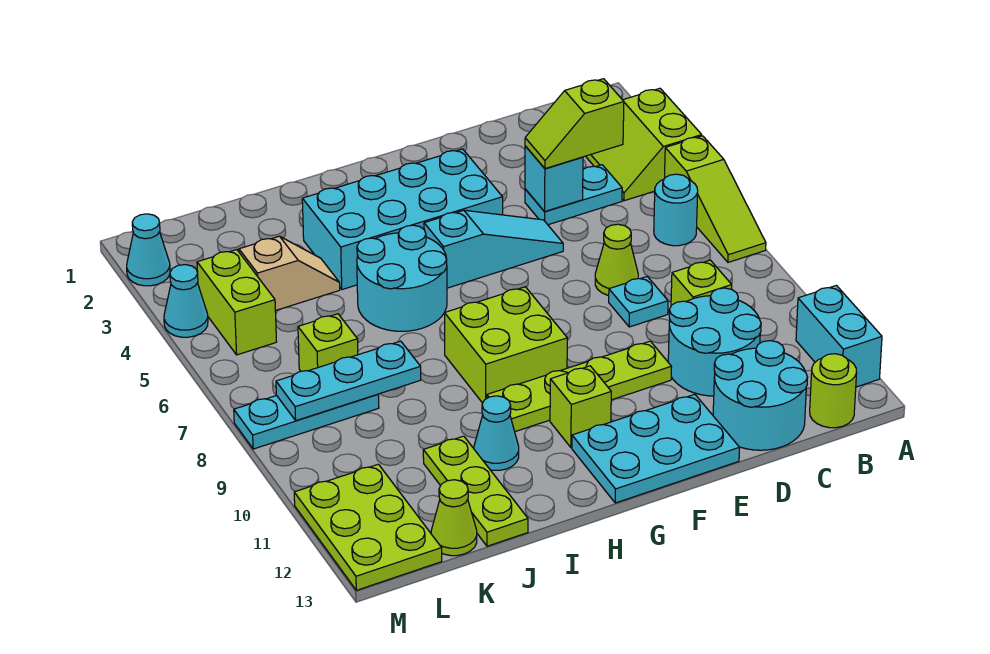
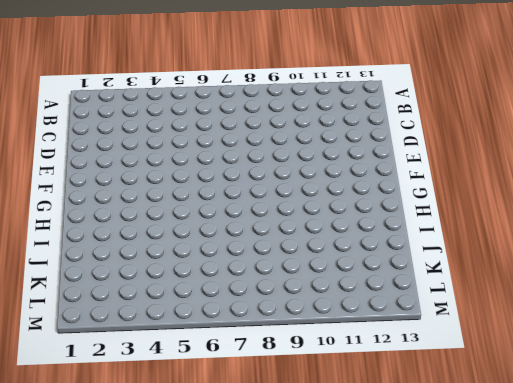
none -> lime 2x2 slope [586,88,702,201]
none -> lime 1x3 slope [665,136,766,262]
none -> cyan 1x2 brick [796,285,882,387]
none -> cyan 1x1 round brick [654,174,698,246]

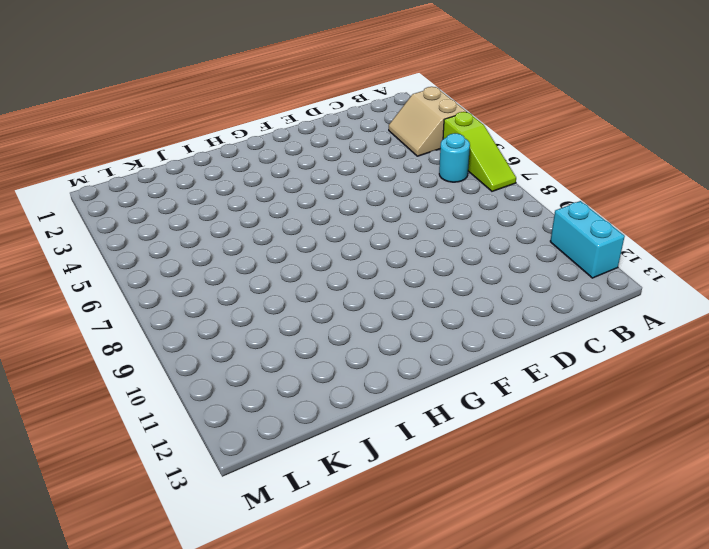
tan 2x2 slope [389,87,467,156] -> lime 2x2 slope [586,88,702,201]
none -> lime 1x1 round brick [810,354,857,428]
none -> cyan 1x2 plate [525,165,622,225]
none -> lime 1x1 brick [671,260,732,305]
none -> cyan 2x2 round brick [668,288,761,396]

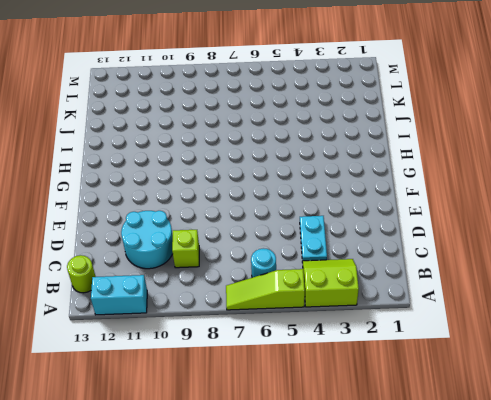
none -> cyan 2x2 round brick [713,341,808,450]
none -> lime 1x1 cone [595,224,638,295]
none -> cyan 1x1 plate [609,277,668,327]
none -> cyan 1x3 slope [424,210,563,288]

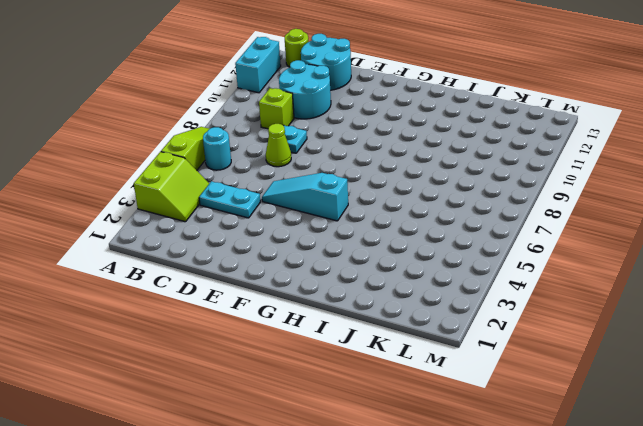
none -> lime 1x4 plate [487,341,672,432]
none -> cyan 2x3 plate [572,394,740,503]
none -> cyan 2x4 brick [302,149,503,290]
none -> lime 2x2 brick [445,287,567,403]

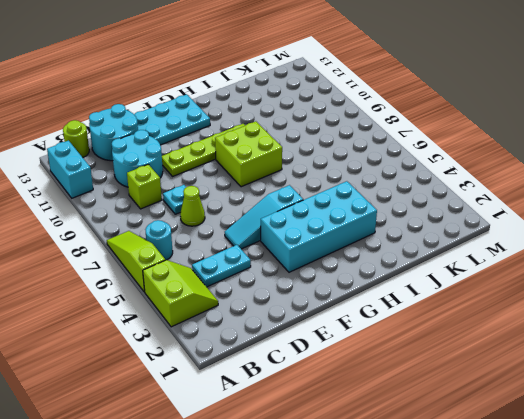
none -> lime 1x1 brick [550,366,611,447]
none -> cyan 2x2 round brick [357,225,447,331]
none -> cyan 1x1 cone [474,396,519,470]
none -> tan 1x2 slope [239,236,340,311]

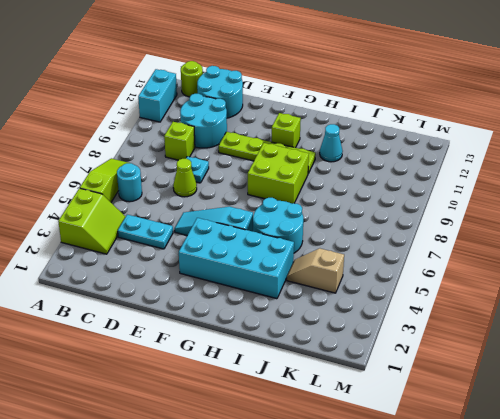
none -> cyan 2x3 plate [572,394,740,503]
none -> lime 1x3 plate [423,436,528,546]
none -> lime 1x1 brick [298,314,358,371]
none -> cyan 1x3 plate [234,394,379,449]

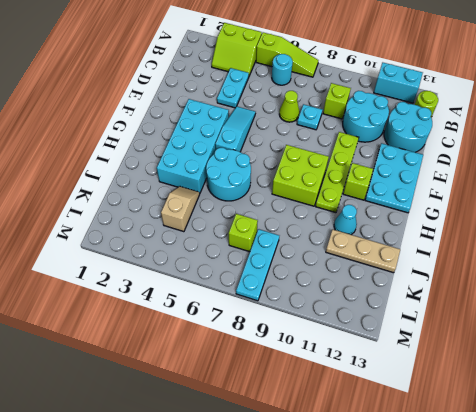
tan 1x3 plate [326,229,400,273] -> lime 1x3 plate [423,436,528,546]
none -> lime 1x1 cone [431,480,477,556]
none -> lime 1x2 brick [197,250,276,355]
none -> lime 2x3 plate [294,464,442,590]
none -> cyan 1x1 cone [127,214,170,286]

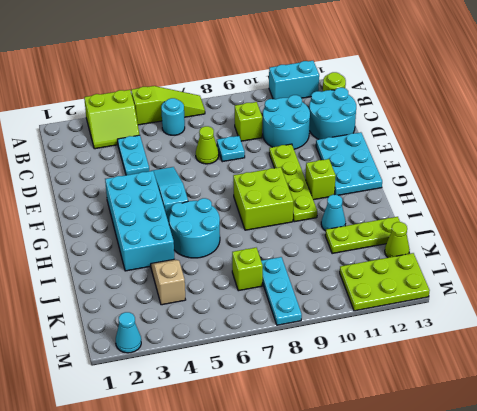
none -> lime 1x2 brick [197,250,276,355]
none -> cyan 1x1 cone [164,265,208,337]
none -> cyan 1x1 brick [525,146,583,212]
none -> cyan 1x3 plate [276,341,421,421]

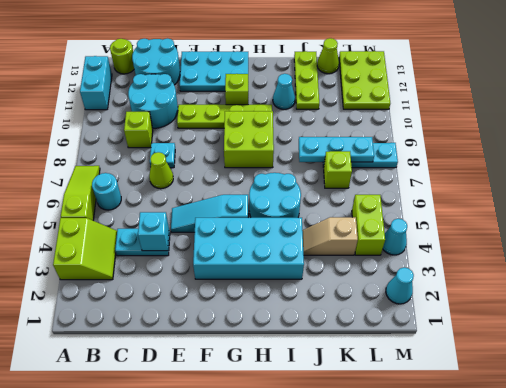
none -> lime 1x2 slope [525,79,624,169]

